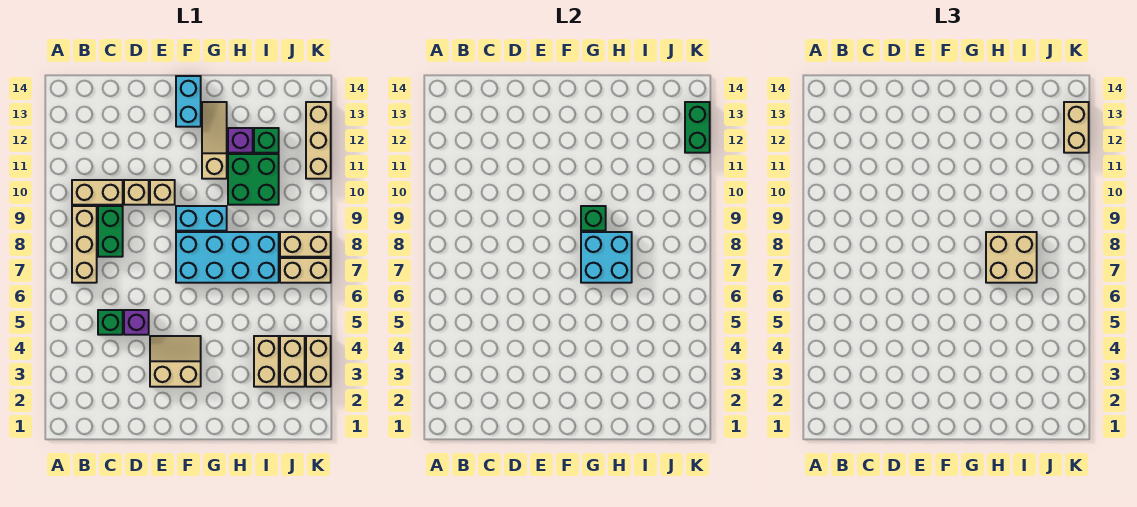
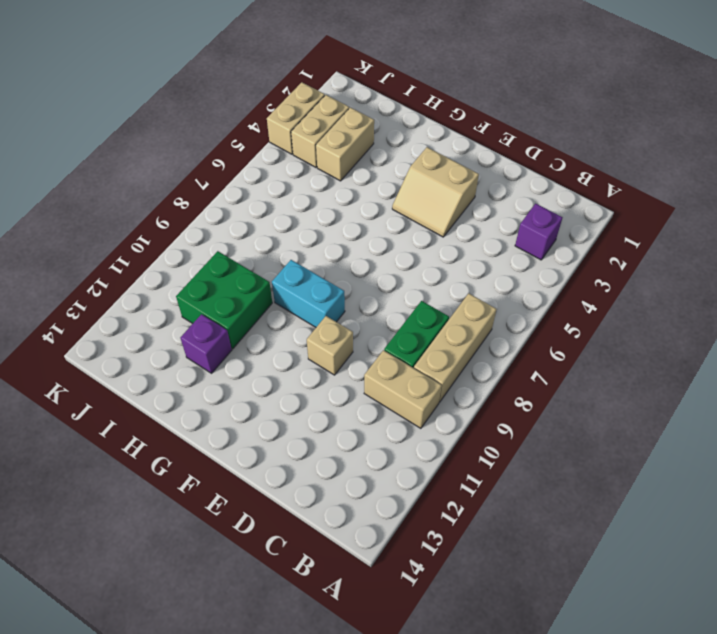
purple 1x1 brick [515,204,563,260] -> purple 1x1 brick moved to [124,310,149,335]
none -> green 1x1 brick [98,310,123,335]
none -> tan 1x1 brick [124,180,149,205]
none -> cyan 2x4 brick [176,232,279,283]

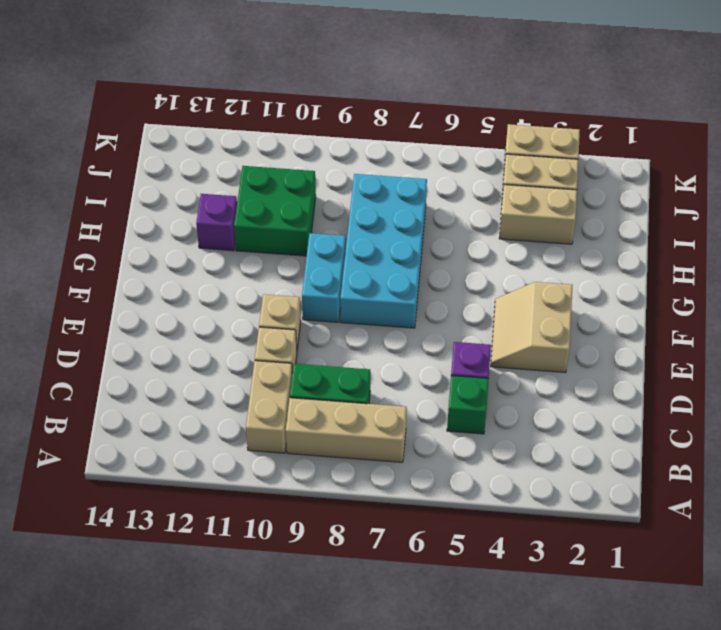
none -> cyan 1x2 brick [176,76,201,127]
none -> tan 1x3 slope [202,102,227,179]
none -> green 1x1 brick [254,128,279,153]

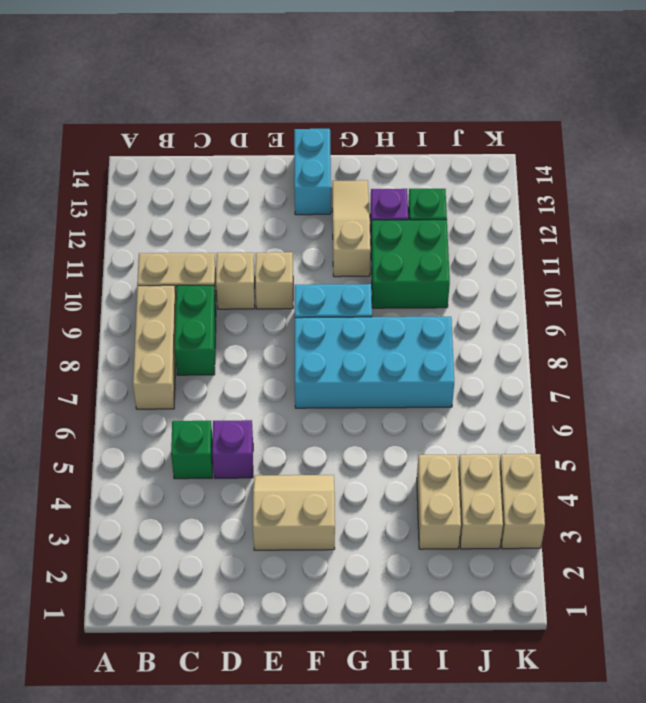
none -> tan 1x2 brick [280,258,331,283]
none -> tan 1x2 brick [280,232,331,257]
none -> tan 1x3 brick [306,102,331,179]

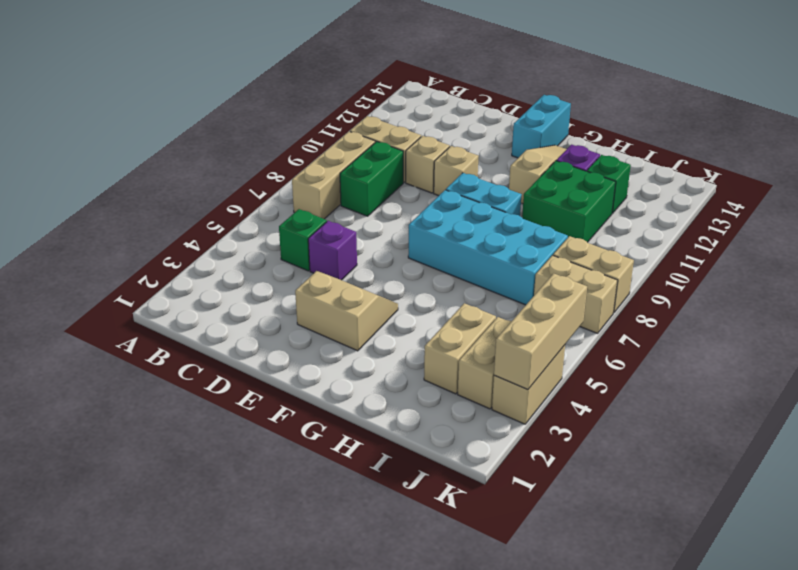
tan 1x3 brick [494,273,587,389] -> tan 1x3 brick moved to [306,102,331,179]
none -> cyan 2x2 brick [581,232,632,283]
none -> green 1x1 brick [581,206,606,231]
none -> green 1x2 brick [685,102,710,153]

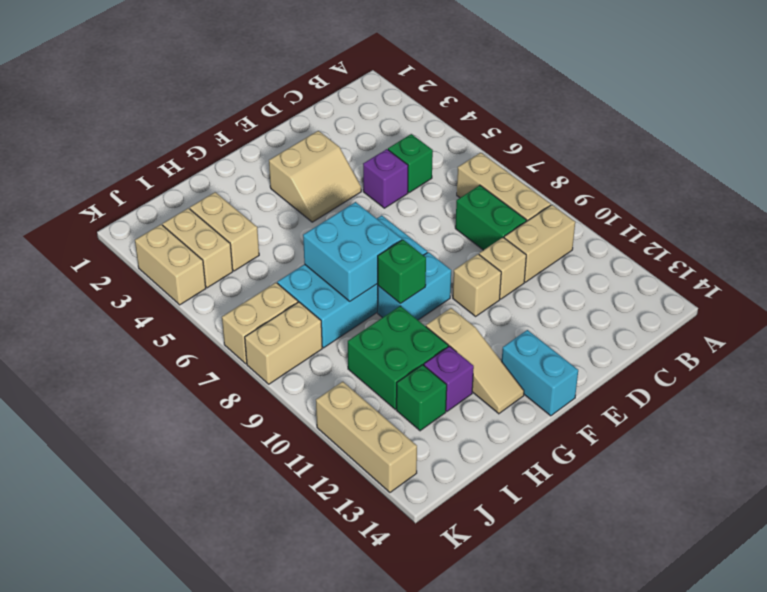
none -> green 1x2 brick [685,102,710,153]
none -> tan 2x2 brick [986,232,1037,283]
none -> tan 1x2 brick [1064,102,1089,153]

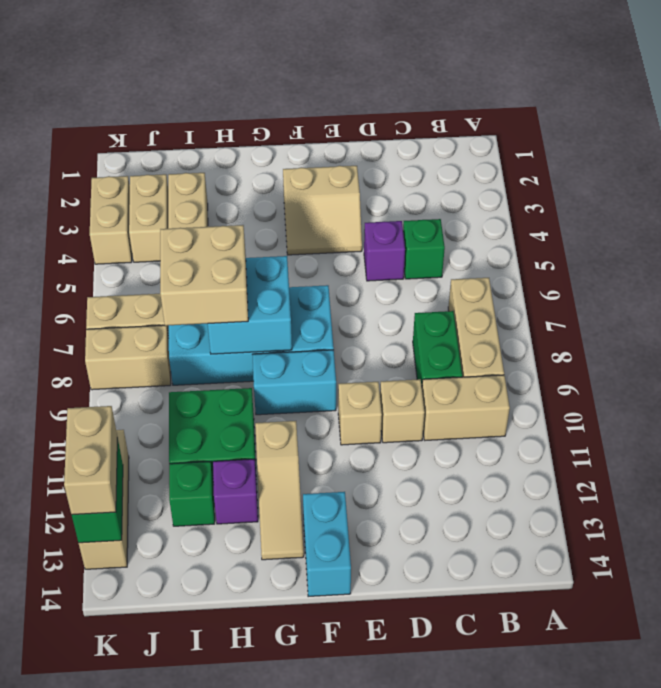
none -> green 1x1 brick [581,206,606,231]

